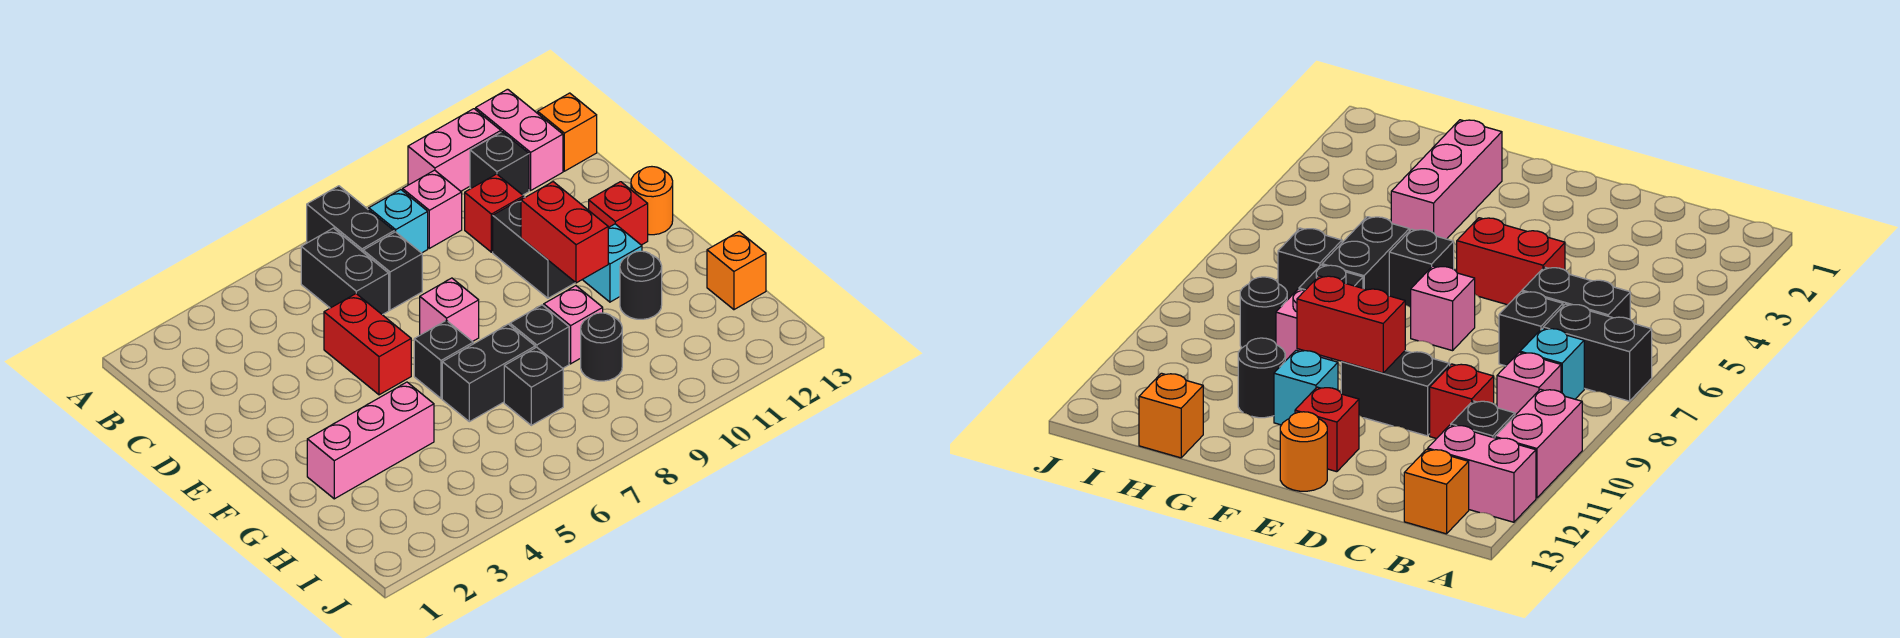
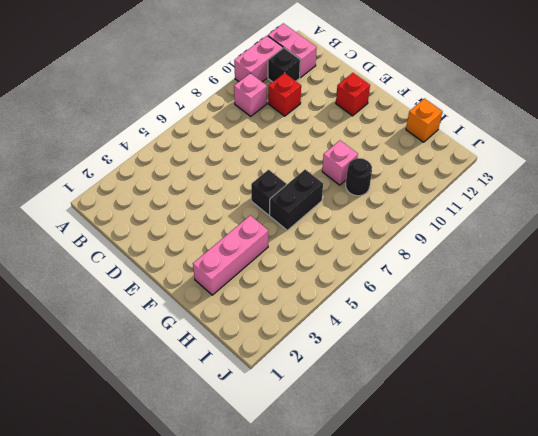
none -> black 1x2 brick [307,186,394,252]
none -> black 1x2 brick [301,228,389,315]
none -> cyan 1x1 brick [368,190,428,253]

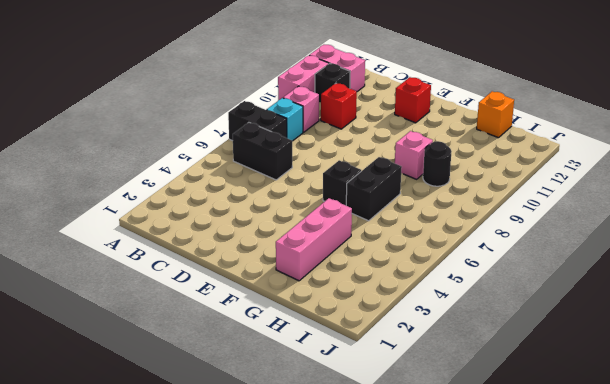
none -> orange 1x1 brick [538,93,597,171]
none -> black 1x1 brick [363,232,422,310]
none -> red 1x2 brick [324,294,411,395]

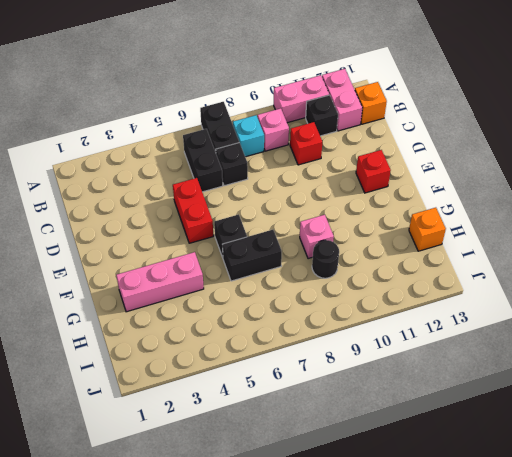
none -> black 1x2 brick [493,197,575,298]
none -> pink 1x1 brick [420,278,479,342]
none -> orange 1x1 round brick [631,167,673,235]

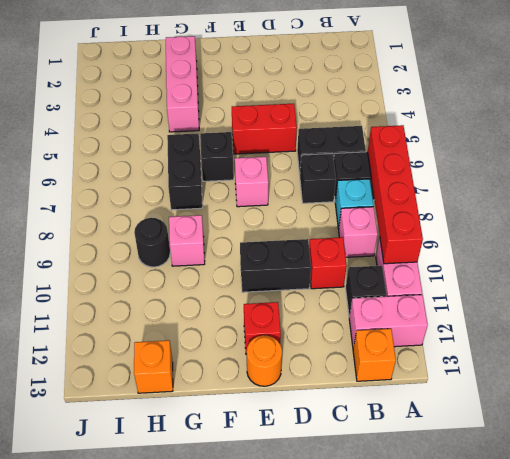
red 1x4 brick [368,125,423,264] -> none
none -> cyan 1x1 brick [583,224,642,302]
none -> black 1x1 brick [510,305,569,368]
none -> black 1x1 round brick [620,251,662,319]

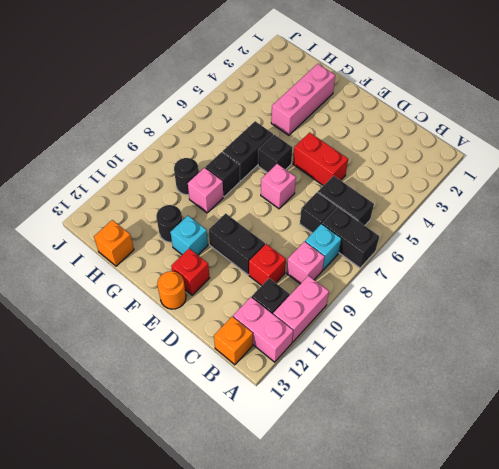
none -> black 1x1 brick [504,347,563,425]
none -> red 1x2 brick [521,182,608,283]

